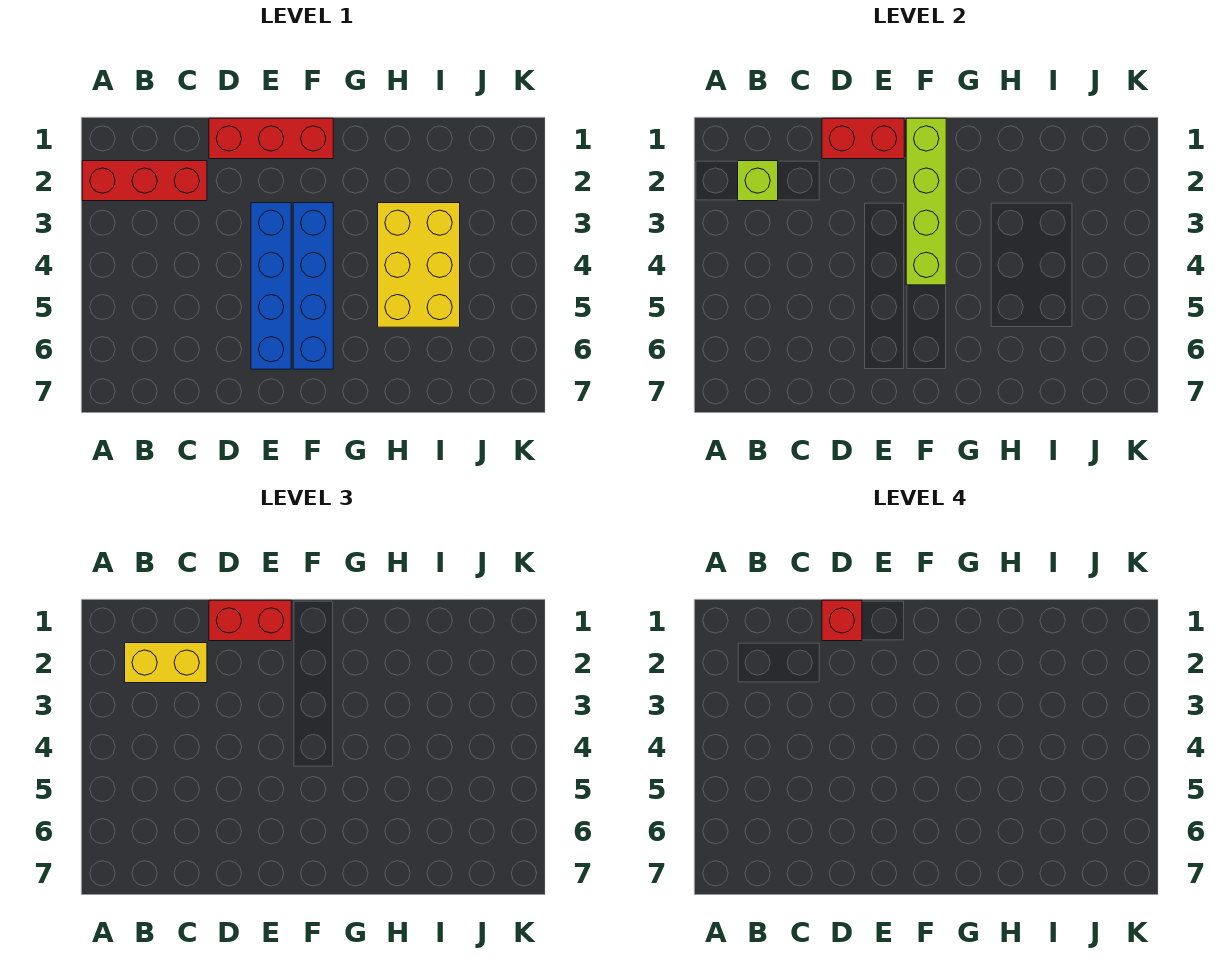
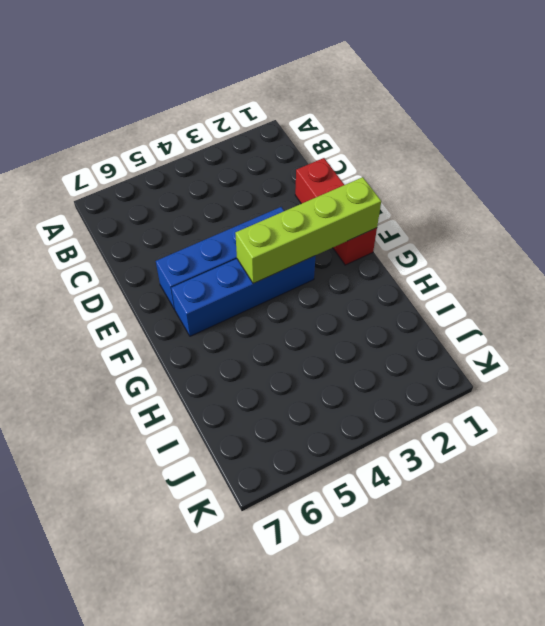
none -> red 1x3 brick [82,161,207,201]
none -> yellow 2x3 brick [378,203,460,327]

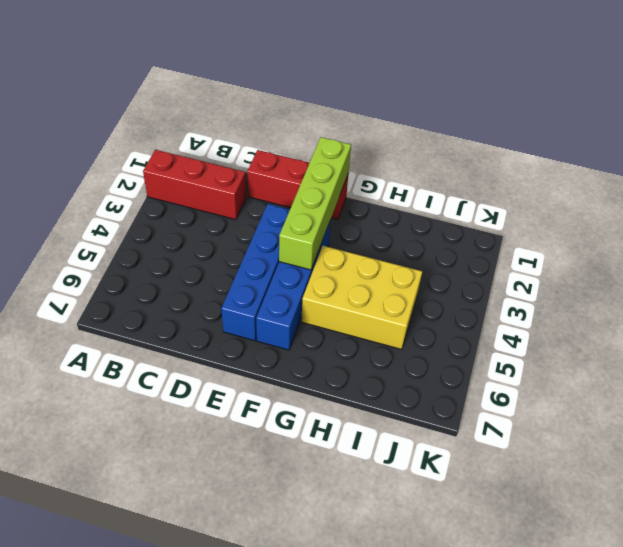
yellow 2x3 brick [301,246,422,349] -> yellow 2x3 brick turned to [378,203,460,327]
none -> lime 1x1 brick [738,161,778,201]
none -> red 1x2 brick [822,118,904,159]

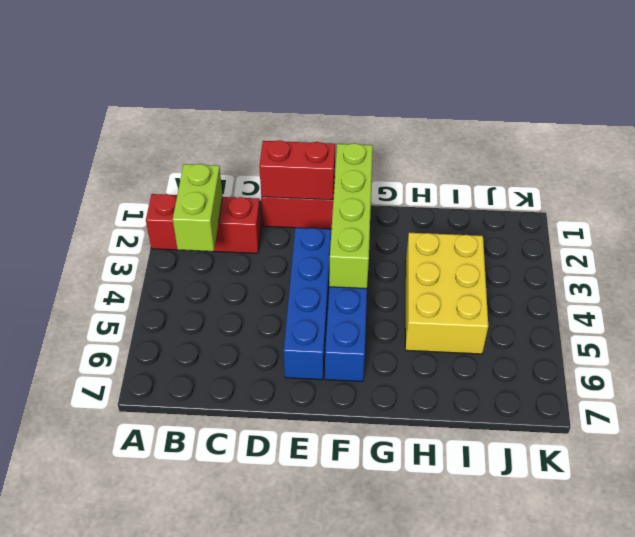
lime 1x2 brick [173,164,223,251] -> lime 1x1 brick [738,161,778,201]
none -> yellow 1x2 brick [125,643,207,683]
none -> red 1x2 brick [209,600,291,641]

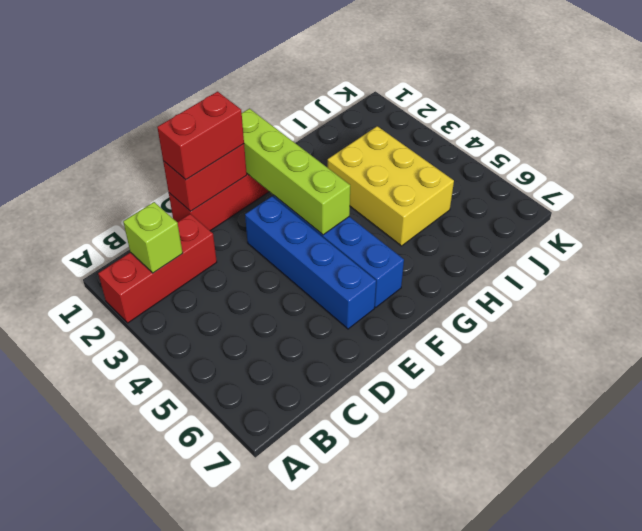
none -> yellow 1x2 brick [125,643,207,683]
none -> red 1x1 brick [822,600,862,641]

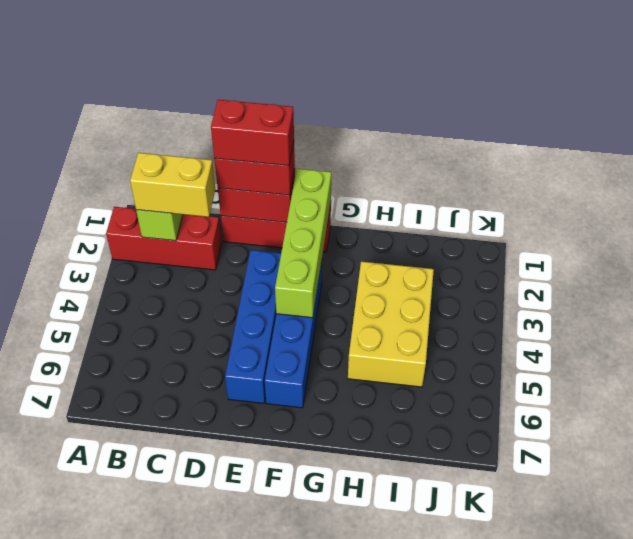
red 1x2 brick [211,100,294,166] -> red 1x1 brick [822,600,862,641]

